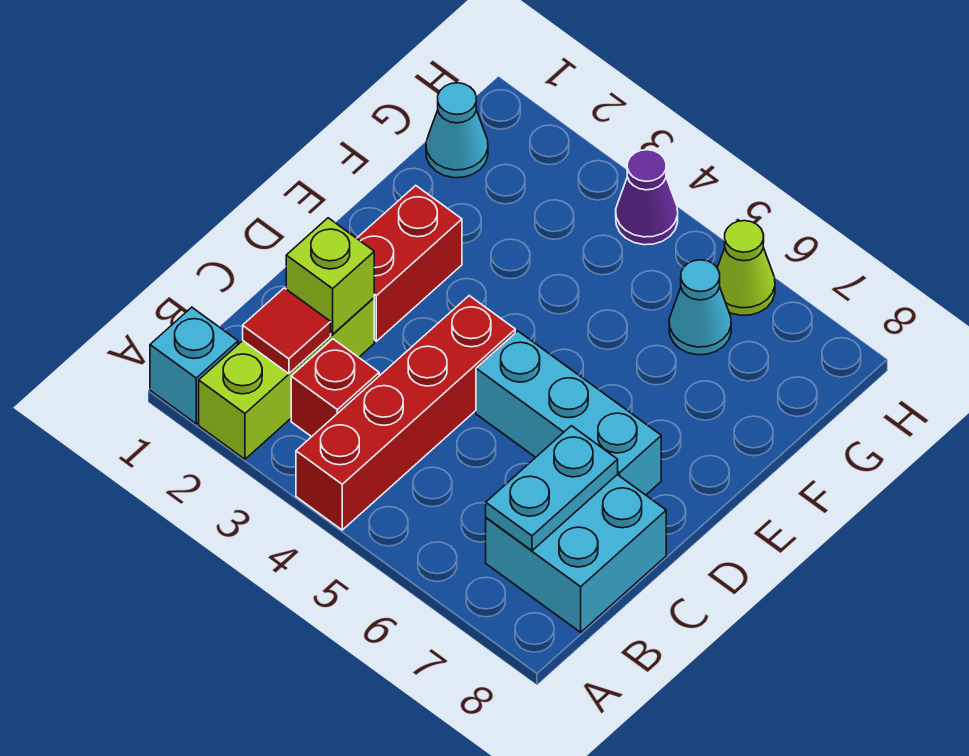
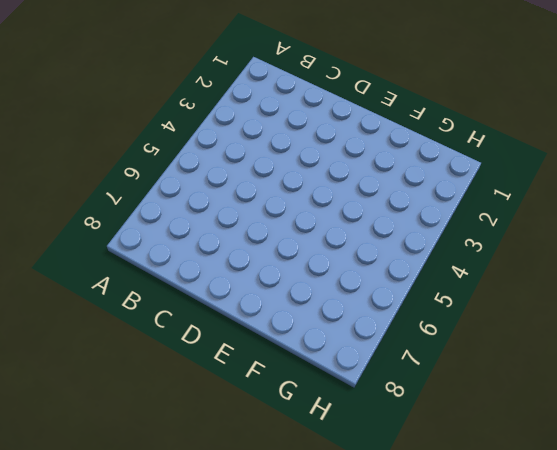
none -> cyan 1x1 brick [150,307,238,424]
none -> lime 1x3 brick [199,298,374,459]
none -> red 1x4 brick [296,296,515,530]

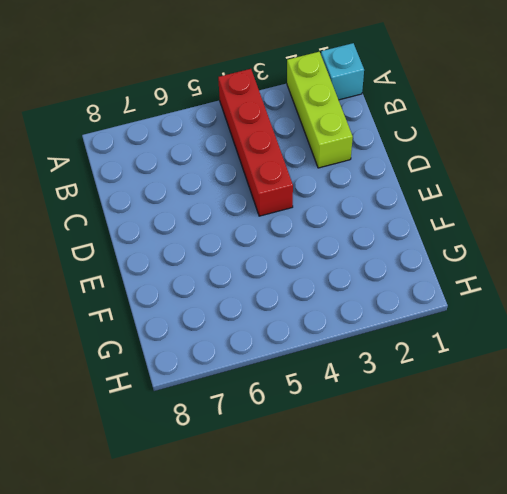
none -> red 1x1 brick [291,339,379,437]
none -> cyan 2x2 brick [486,475,666,632]
none -> red 1x2 brick [357,185,462,341]

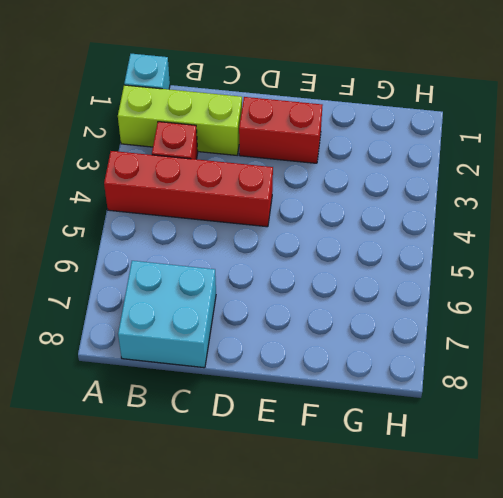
none -> cyan 1x3 brick [476,331,661,495]
none -> cyan 1x1 cone [426,83,488,178]
none -> cyan 1x1 cone [669,260,731,355]

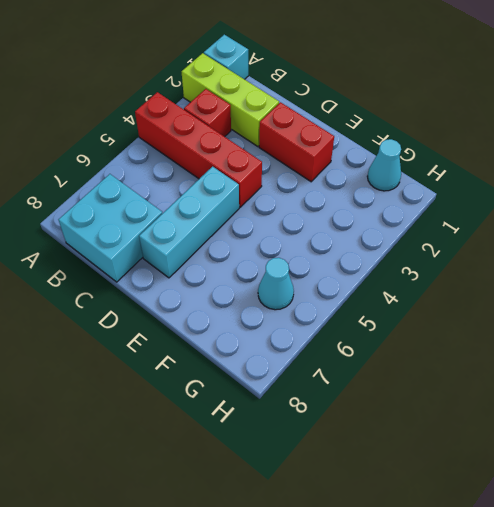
none -> purple 1x1 cone [616,150,678,245]
none -> lime 1x1 cone [717,221,775,315]
none -> red 1x1 tile [243,288,331,374]

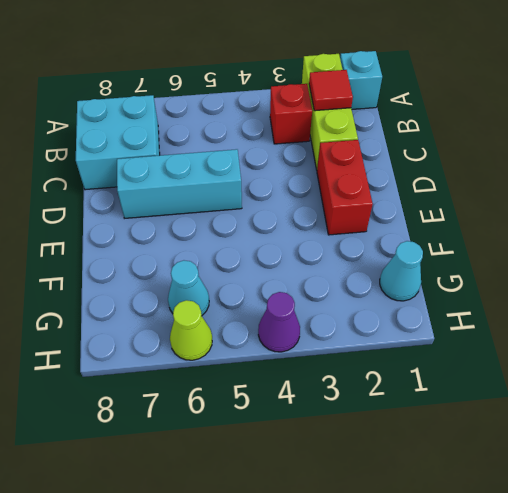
none -> red 1x4 brick [296,296,515,530]
none -> cyan 1x2 plate [486,426,618,551]
none -> lime 1x1 brick [286,218,374,334]

